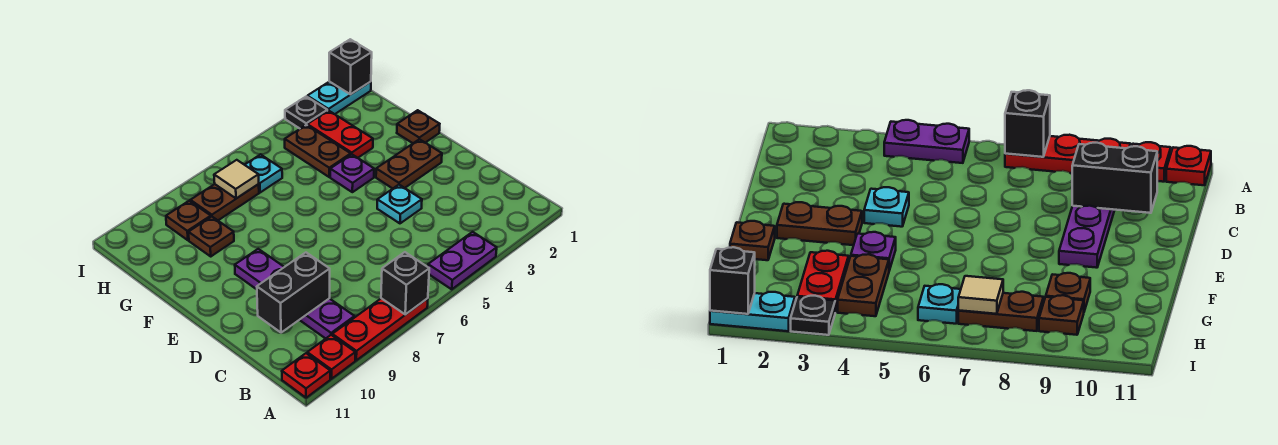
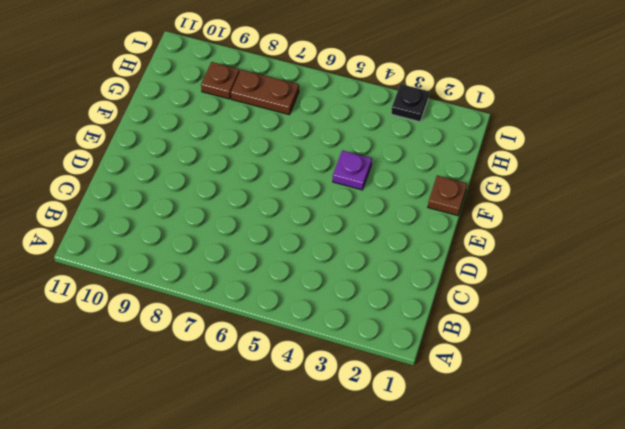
none -> purple 1x2 plate [428,232,497,289]
none -> red 1x3 plate [332,298,428,360]
none -> red 1x1 plate [307,335,355,379]

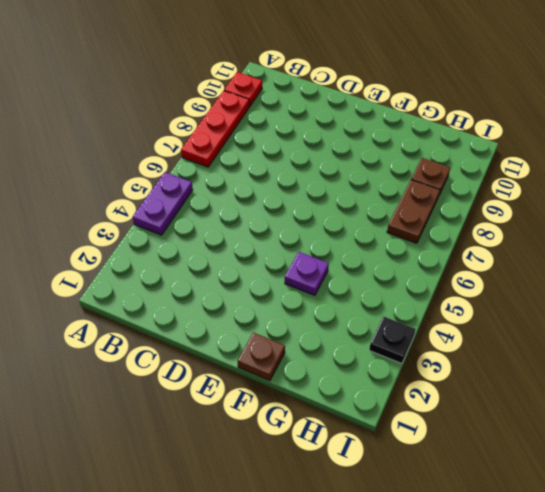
none -> red 1x1 plate [282,353,330,398]
none -> purple 1x4 plate [235,249,355,339]
none -> cyan 1x1 plate [377,185,422,223]

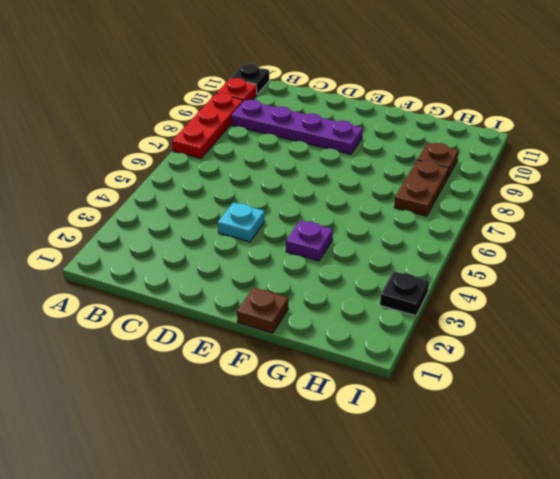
black 1x1 plate [230,64,269,94] -> red 1x1 plate [282,353,330,398]
none -> purple 1x2 plate [428,232,497,289]
none -> brown 1x2 plate [376,139,442,188]
none -> red 1x2 plate [307,110,373,158]

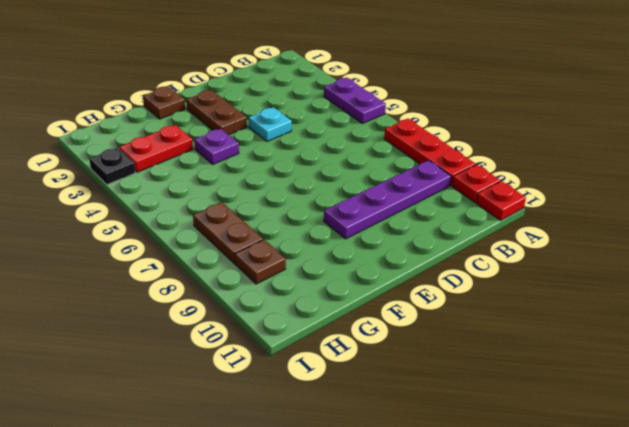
none -> brown 1x2 plate [285,125,351,177]
none -> brown 1x1 plate [188,217,234,256]
none -> cyan 1x1 plate [245,154,282,193]

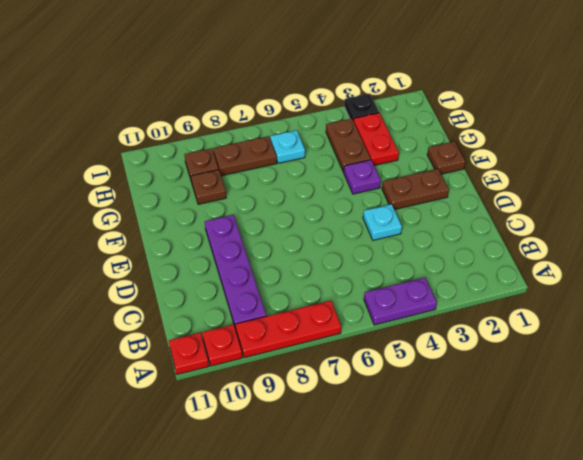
none -> cyan 1x2 plate [307,82,371,114]
none -> black 1x1 brick [381,252,429,315]
none -> black 1x2 brick [257,253,330,333]

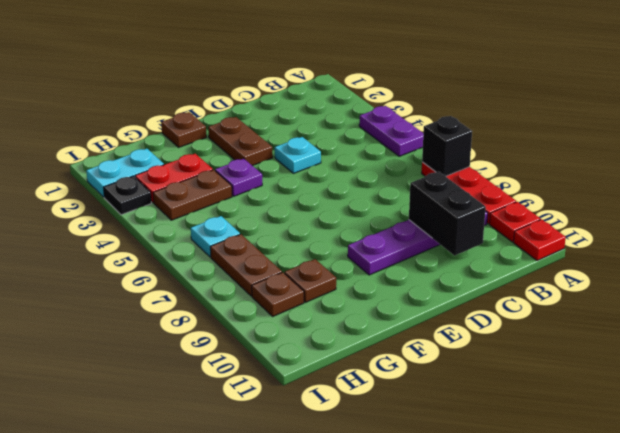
cyan 1x2 plate [86,149,164,197] -> cyan 1x2 plate turned to [307,82,371,114]
none -> tan 1x1 tile [214,160,259,198]
none -> black 1x1 brick [329,39,372,95]

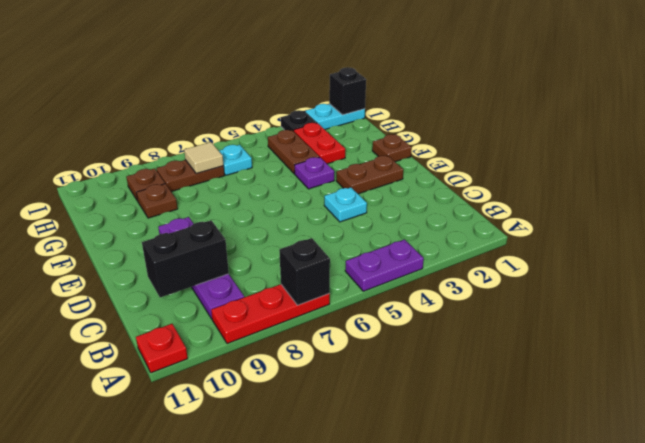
none -> red 1x1 plate [307,335,355,379]

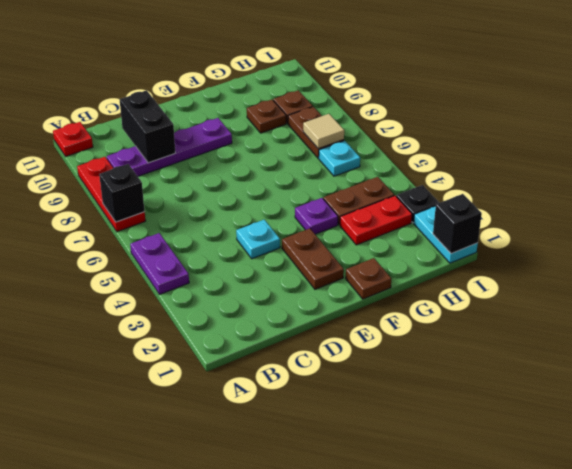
none -> red 1x1 plate [307,335,355,379]

